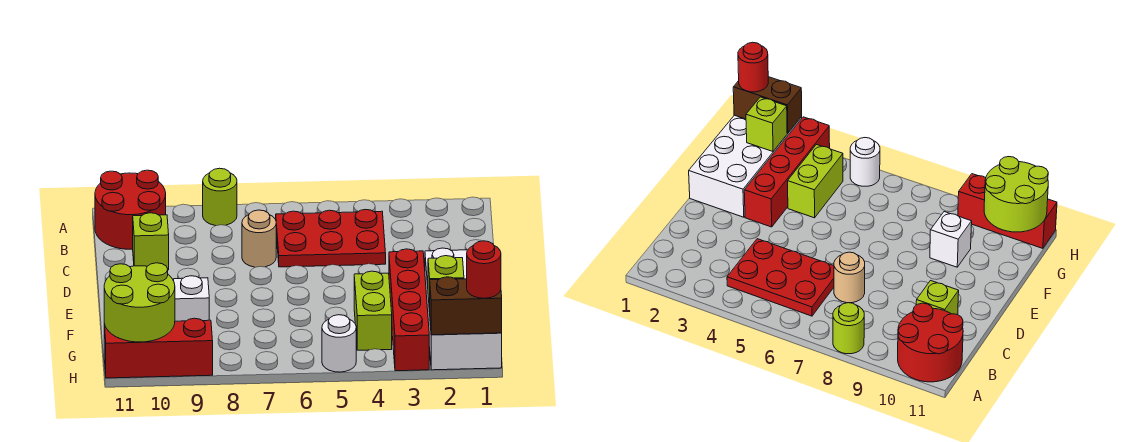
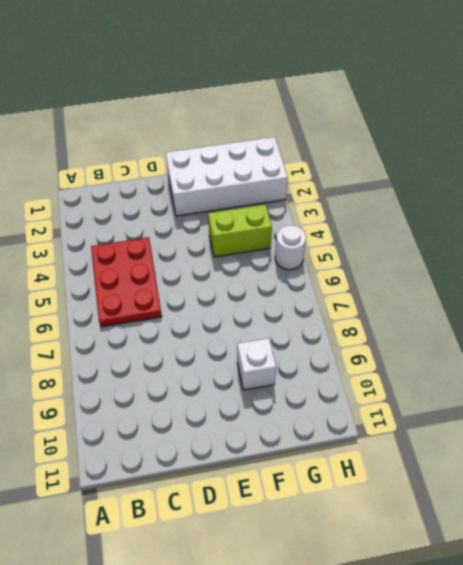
none -> lime 1x1 round brick [203,168,237,226]
none -> red 2x2 round brick [95,170,166,249]
none -> tan 1x1 round brick [242,210,276,267]

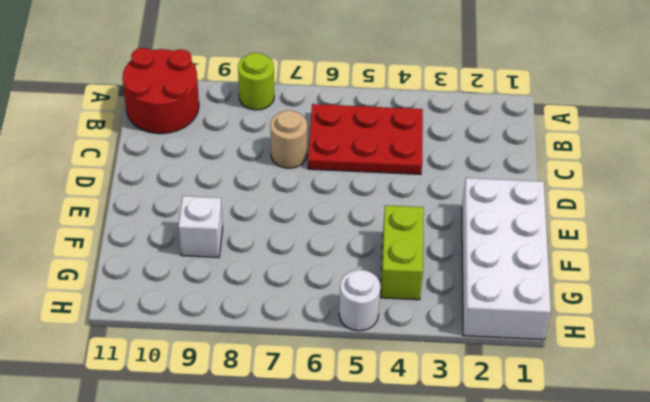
none -> lime 1x1 brick [133,213,169,270]
none -> red 1x4 brick [389,249,429,371]
none -> red 1x3 brick [104,318,213,378]

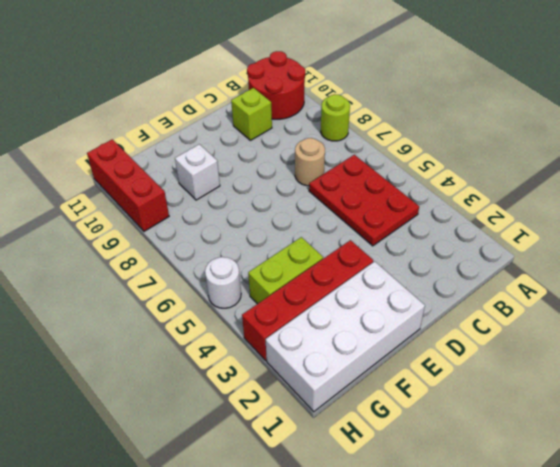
none -> lime 1x1 brick [428,256,464,312]
none -> lime 2x2 round brick [104,263,175,342]
none -> brown 1x2 brick [430,277,502,335]

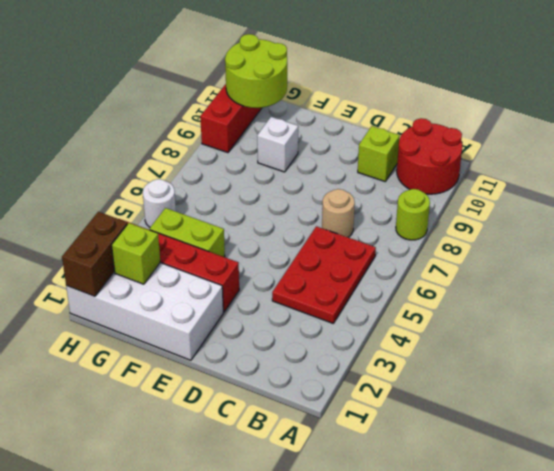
none -> red 1x1 round brick [467,241,501,298]

